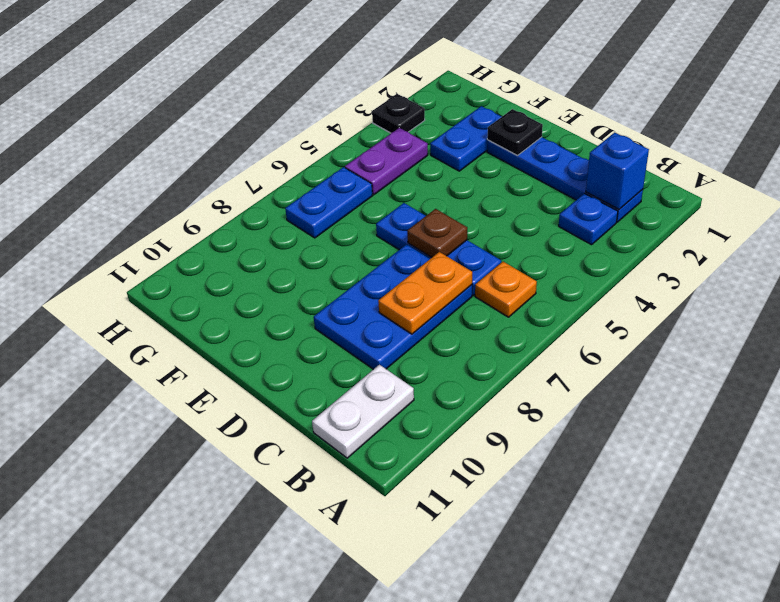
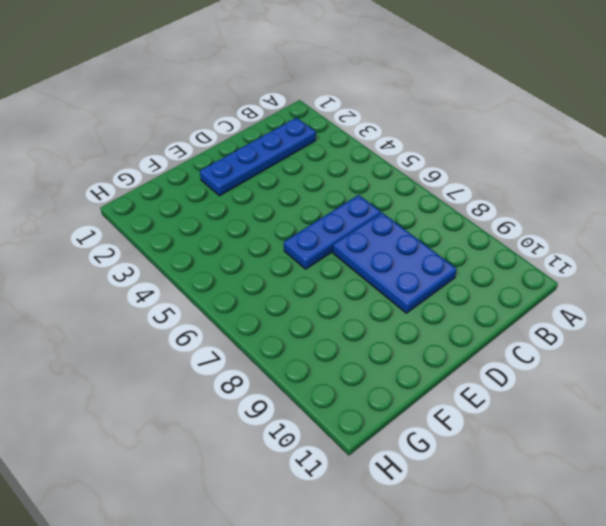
none -> blue 1x1 plate [559,193,618,245]
none -> orange 1x1 plate [475,262,537,317]
none -> white 1x2 plate [312,365,414,458]

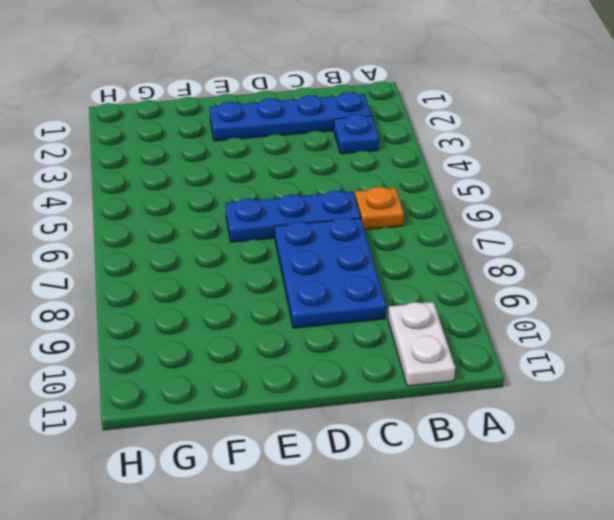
none -> blue 1x2 plate [430,106,502,171]
none -> purple 1x2 plate [345,128,428,195]
none -> blue 1x2 plate [285,167,373,238]

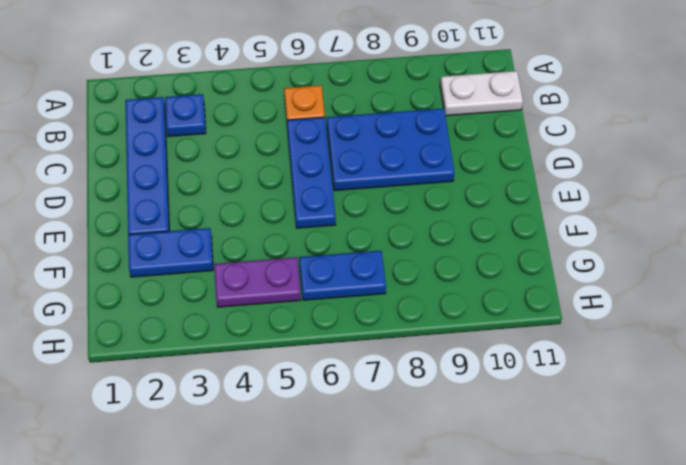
none -> black 1x1 plate [372,94,425,133]
none -> blue 1x1 brick [586,133,649,209]
none -> orange 1x2 plate [378,252,472,334]

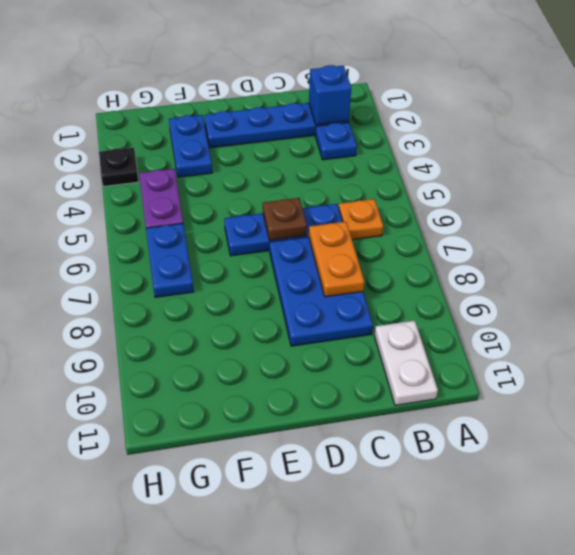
none -> black 1x1 plate [487,109,543,155]

